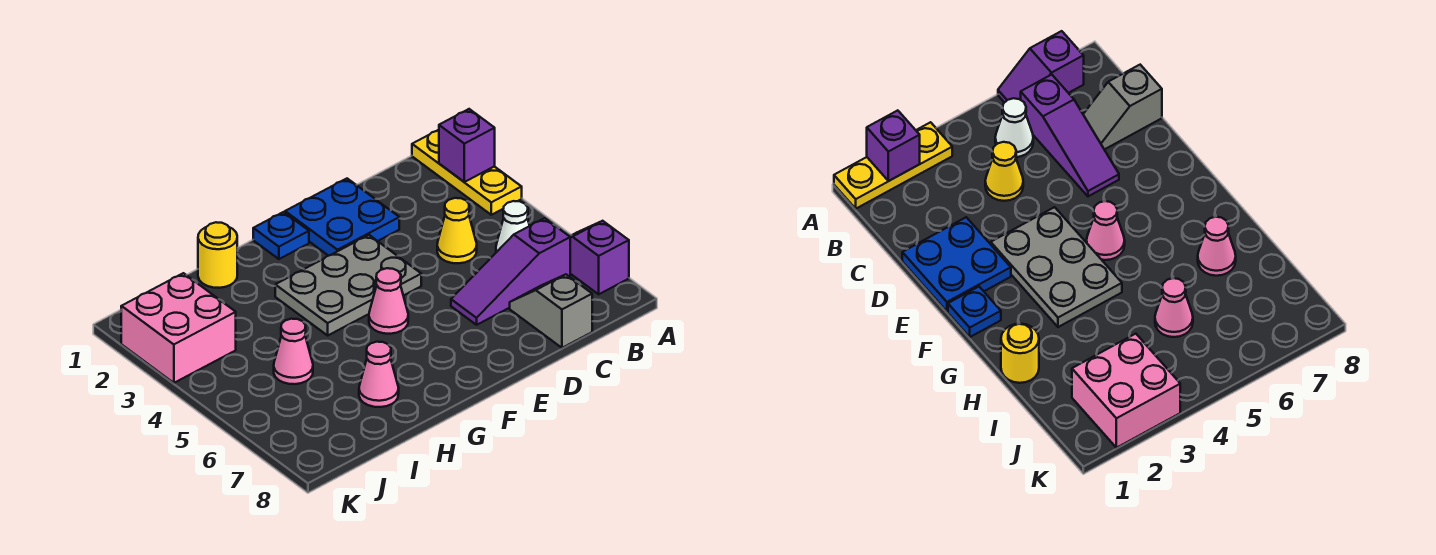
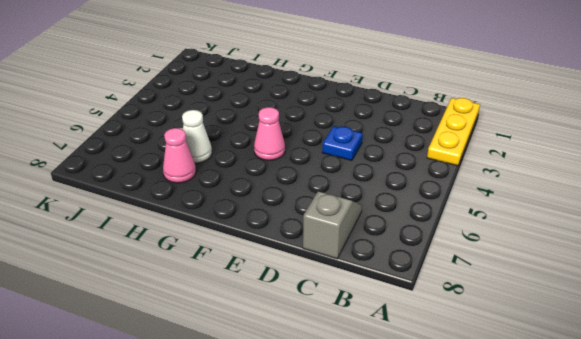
blue 1x1 plate [322,126,363,160] -> blue 1x1 plate moved to [253,212,309,259]
white 1x1 cone [182,110,212,163] -> white 1x1 cone moved to [496,201,530,252]
none -> purple 1x2 slope [570,221,629,294]
none -> purple 1x3 slope [451,218,570,325]
none -> yellow 1x1 cone [437,198,477,263]

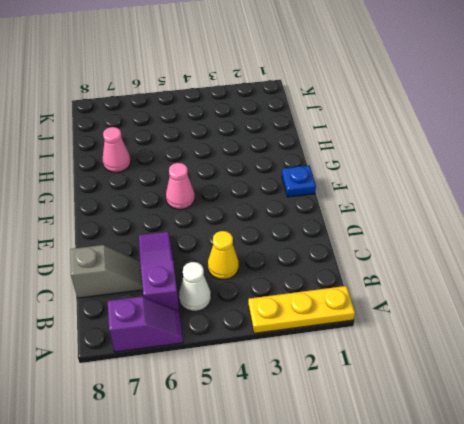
none -> blue 2x2 plate [285,179,399,256]
none -> grey 2x3 plate [275,235,421,335]
none -> yellow 1x1 round brick [198,222,237,288]

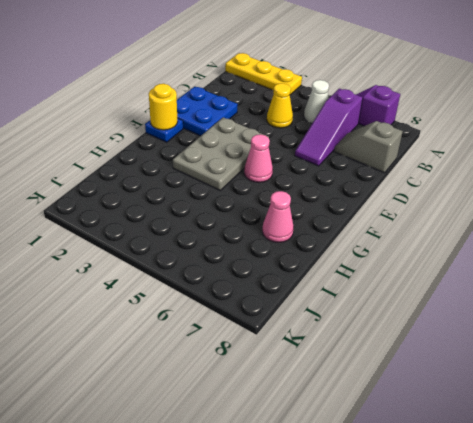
yellow 1x1 round brick [149,84,177,130] -> yellow 1x1 round brick moved to [198,222,237,288]
none -> pink 1x1 cone [274,319,313,384]
none -> pink 2x2 brick [121,273,236,383]
none -> purple 1x1 brick [439,109,495,182]

